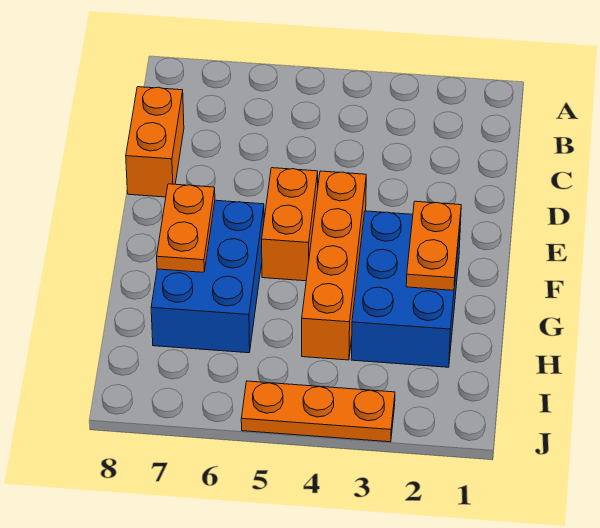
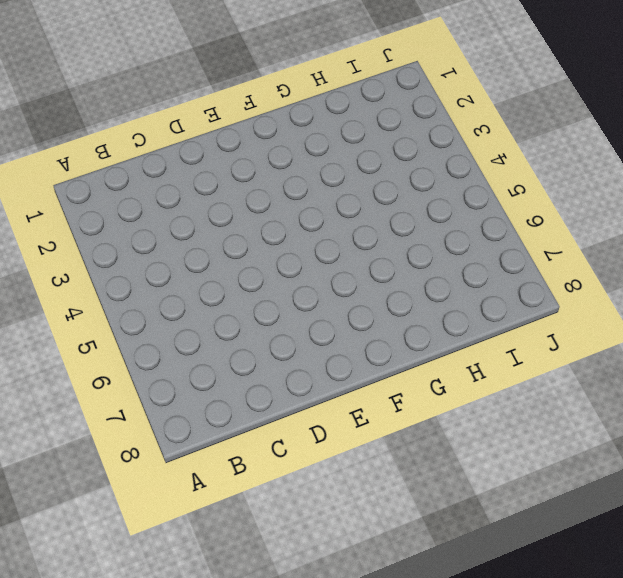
none -> orange 1x2 brick [126,87,184,197]
none -> orange 1x4 brick [302,171,366,360]

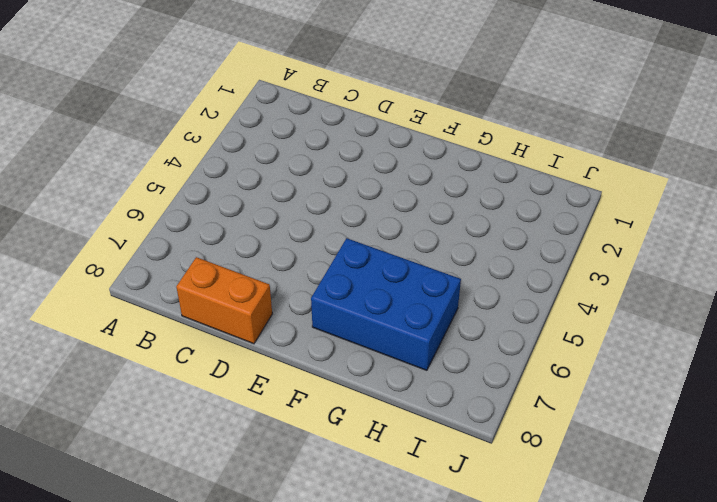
none -> orange 1x4 brick [302,171,366,360]
none -> orange 1x2 brick [262,168,318,281]

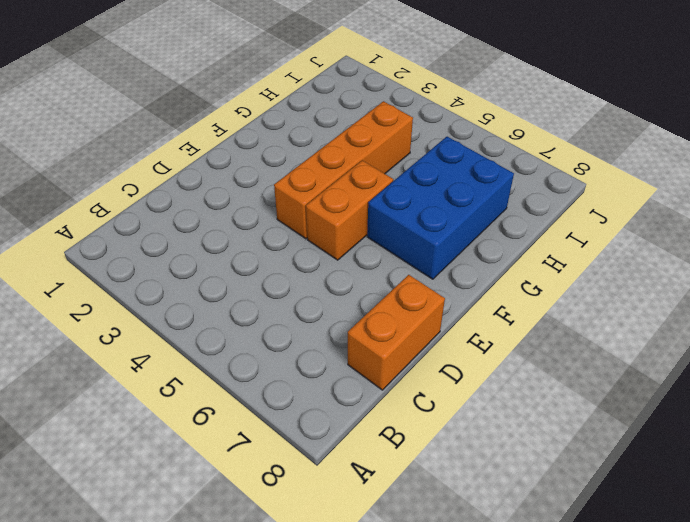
none -> blue 2x3 brick [351,211,461,367]
none -> orange 1x3 plate [241,381,395,442]

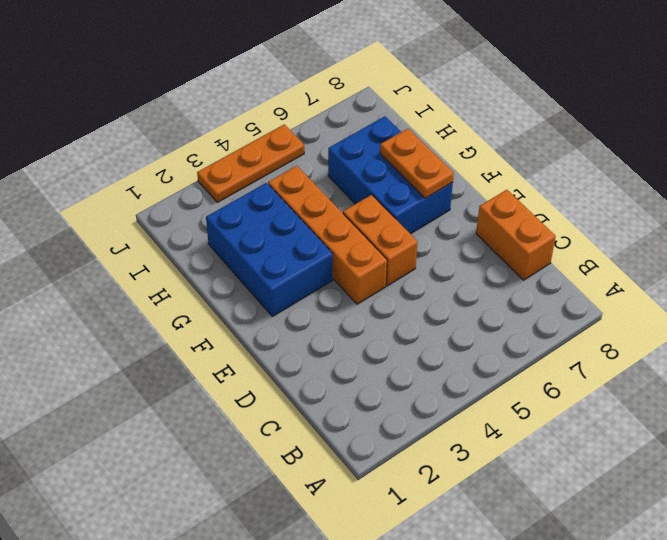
none -> orange 1x2 plate [406,201,461,290]

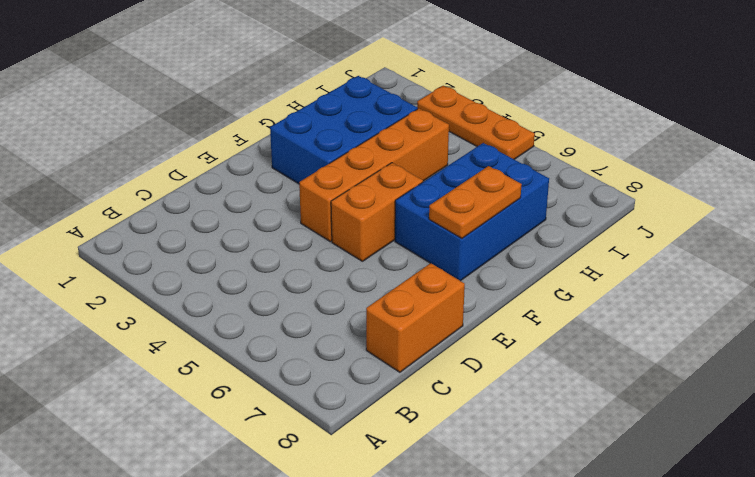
none -> orange 1x2 plate [406,201,461,290]

